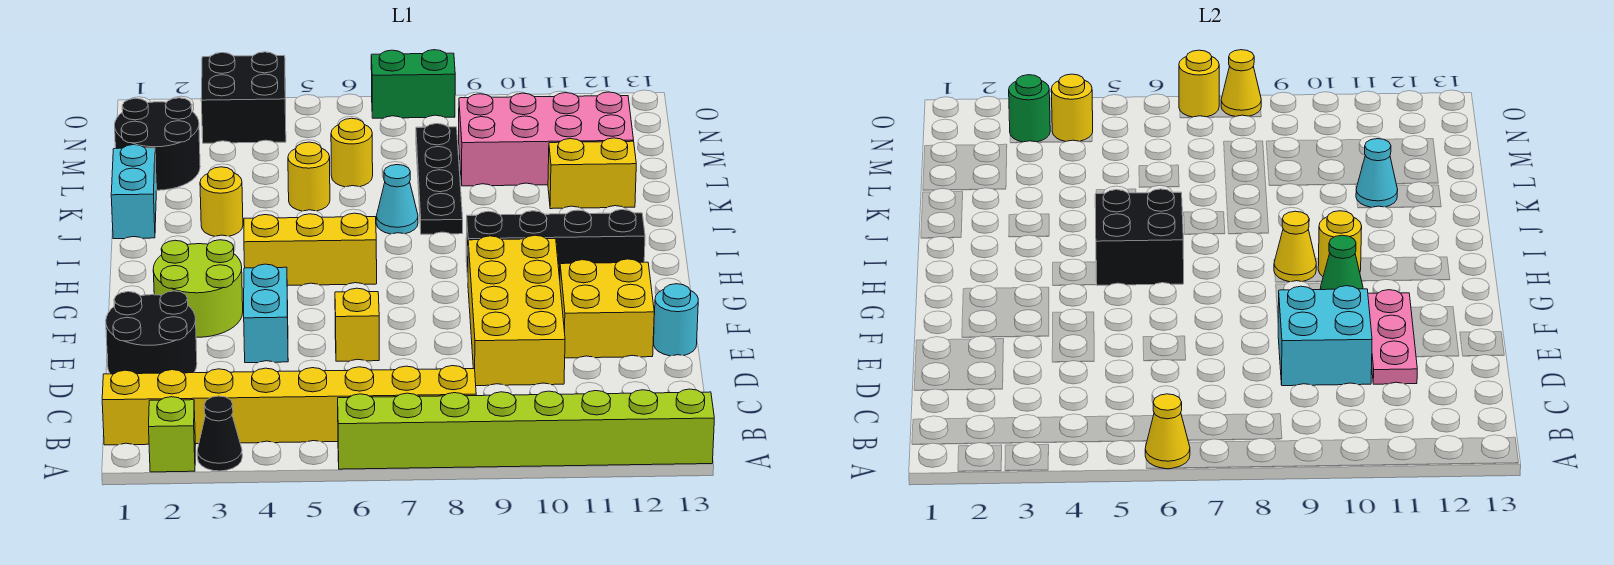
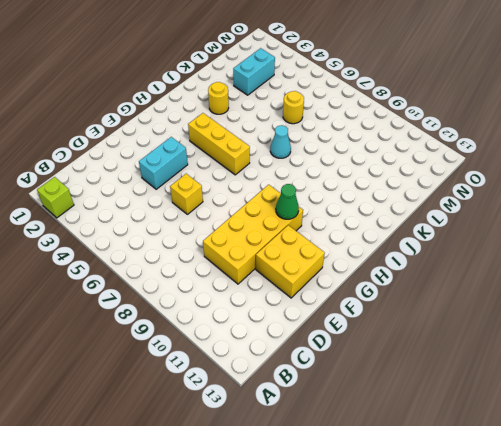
cyan 1x2 brick [233,48,275,95] -> cyan 1x2 brick moved to [111,145,156,239]
none -> black 1x1 cone [197,396,242,471]
none -> lime 1x8 brick [338,389,714,469]
none -> yellow 1x8 brick [102,366,476,445]
none -> black 2x2 round brick [106,291,197,374]

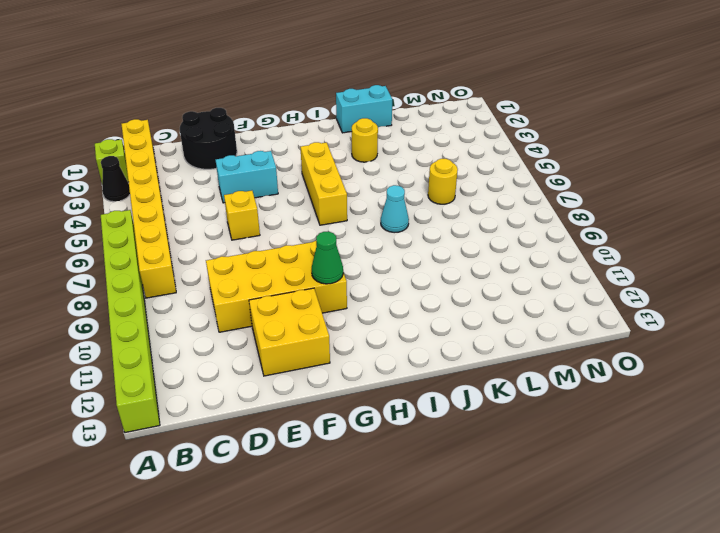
none -> cyan 1x1 round brick [653,284,698,356]
none -> lime 2x2 round brick [153,240,243,337]
none -> black 1x4 brick [466,210,645,279]
none -> black 1x4 plate [416,124,463,234]

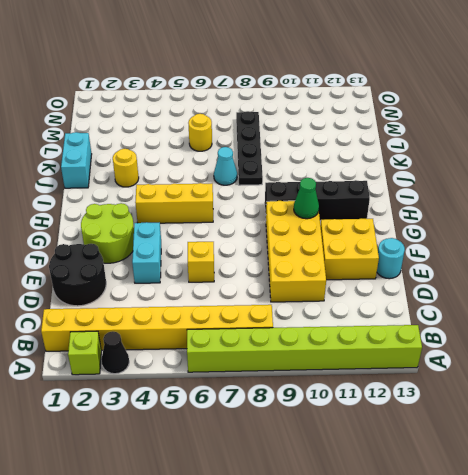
none -> yellow 1x1 round brick [288,142,330,211]
none -> yellow 1x2 brick [548,138,636,209]
none -> black 2x2 round brick [115,98,200,190]
none -> pink 2x4 brick [459,92,634,186]

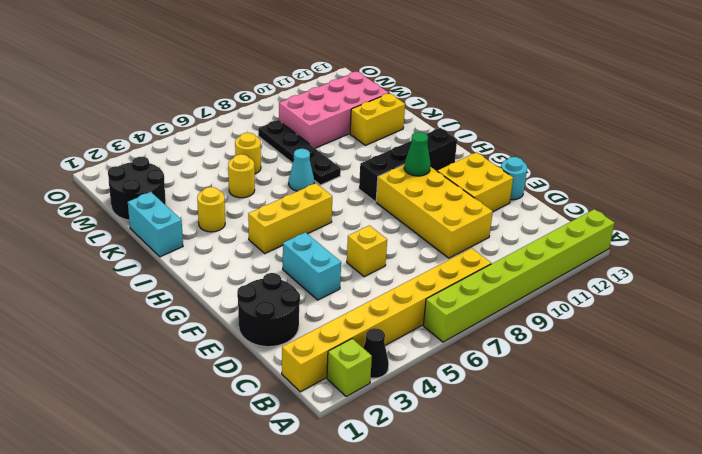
none -> lime 2x2 round brick [153,240,243,337]
none -> black 2x2 brick [201,52,286,143]
none -> green 1x2 brick [371,50,455,118]
none -> yellow 1x1 cone [1145,394,1190,469]

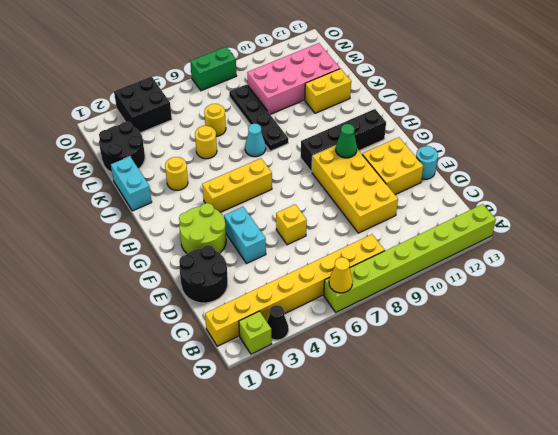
none -> cyan 2x2 brick [1278,286,1372,386]
none -> pink 1x3 plate [1368,290,1417,384]
none -> black 2x2 brick [1095,189,1184,285]
none -> yellow 1x1 cone [1274,211,1316,282]

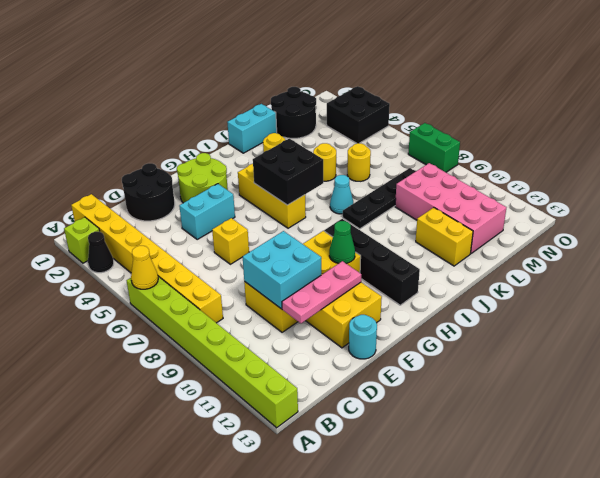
none -> yellow 1x1 cone [1274,211,1316,282]
none -> yellow 1x1 round brick [1318,211,1362,276]
none -> cyan 1x1 cone [1356,139,1398,207]
none -> green 1x1 round brick [1009,75,1050,142]

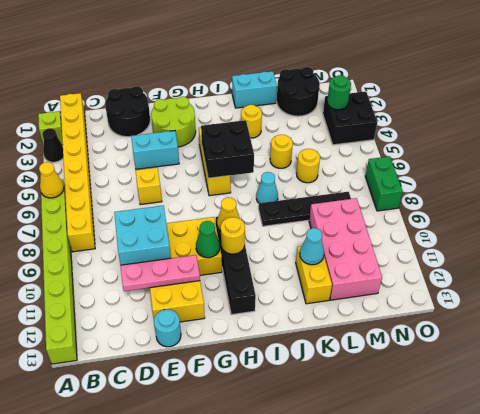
none -> yellow 1x1 round brick [1051,74,1093,142]
none -> yellow 1x1 round brick [1179,50,1219,117]
none -> yellow 1x1 cone [1221,50,1261,117]

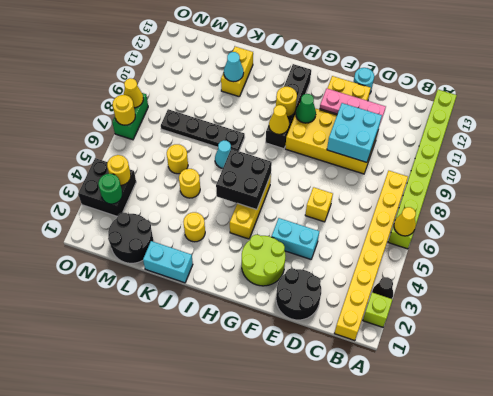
none -> pink 2x4 brick [459,92,634,186]

